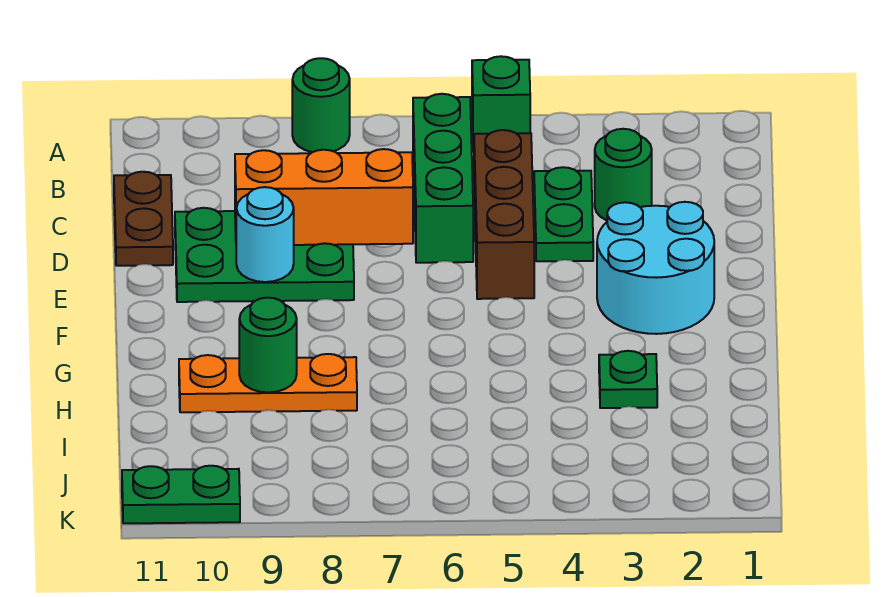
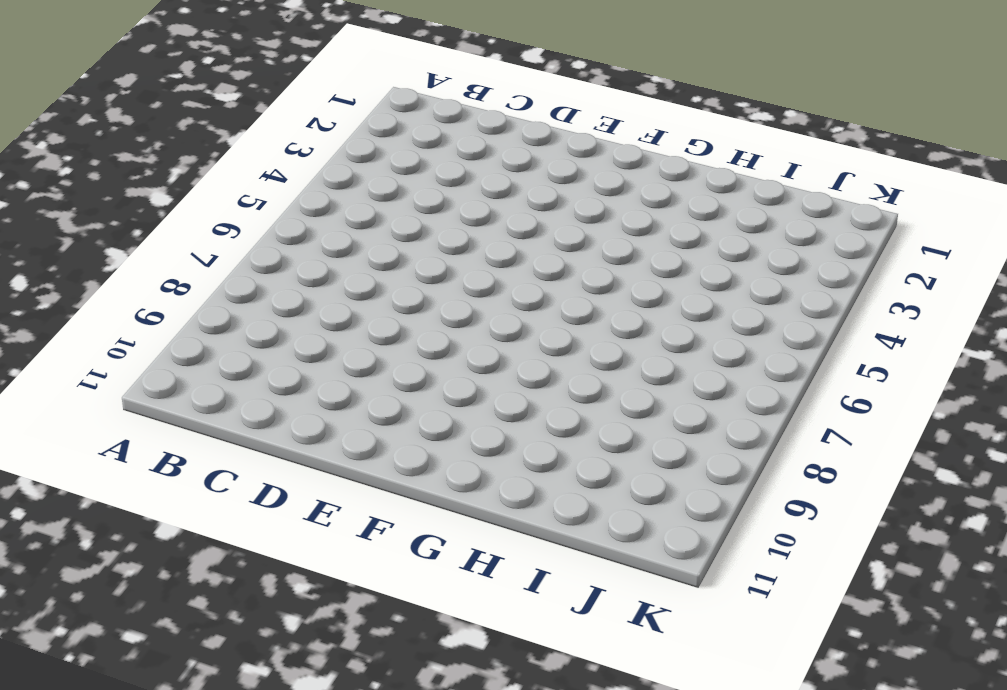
none -> green 1x1 brick [472,56,530,152]
none -> green 1x1 round brick [292,58,350,152]
none -> green 1x3 brick [413,94,473,263]

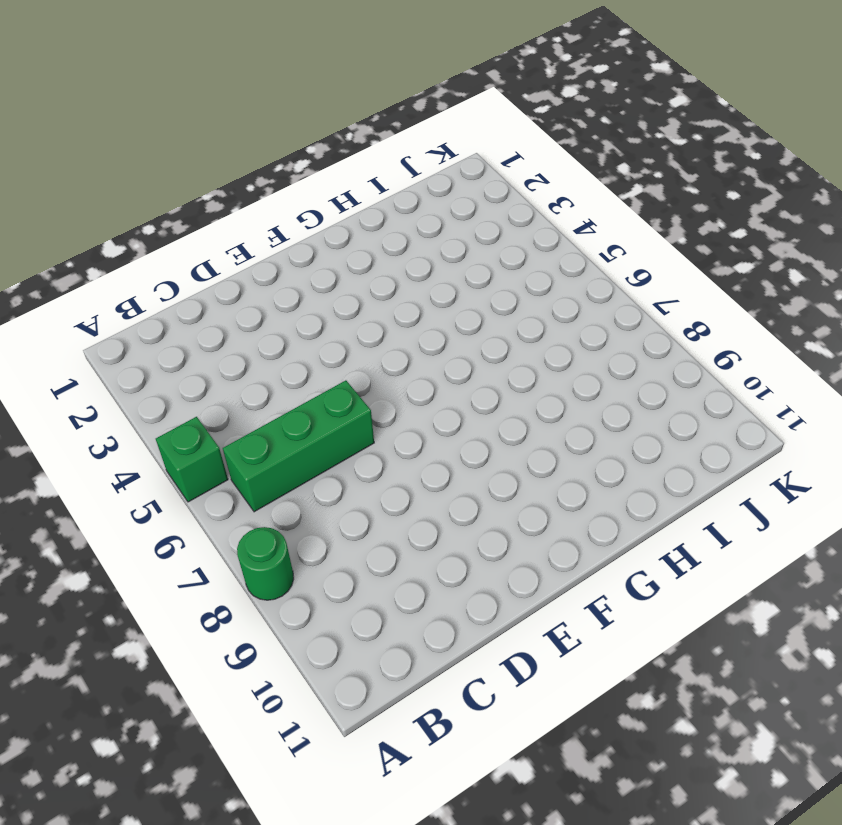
none -> green 1x1 round brick [595,129,652,220]
none -> green 1x2 plate [534,167,593,261]
none -> brown 1x3 brick [474,130,534,299]

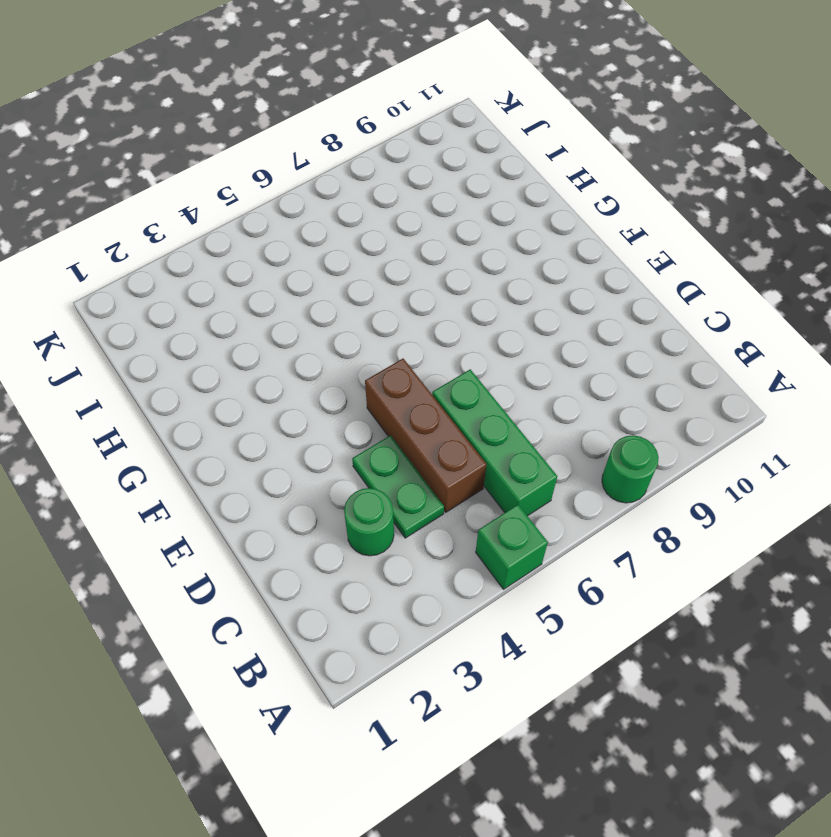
none -> brown 1x2 plate [114,172,173,266]
none -> green 2x3 plate [175,208,354,302]
none -> cyan 2x2 round brick [597,202,714,334]

